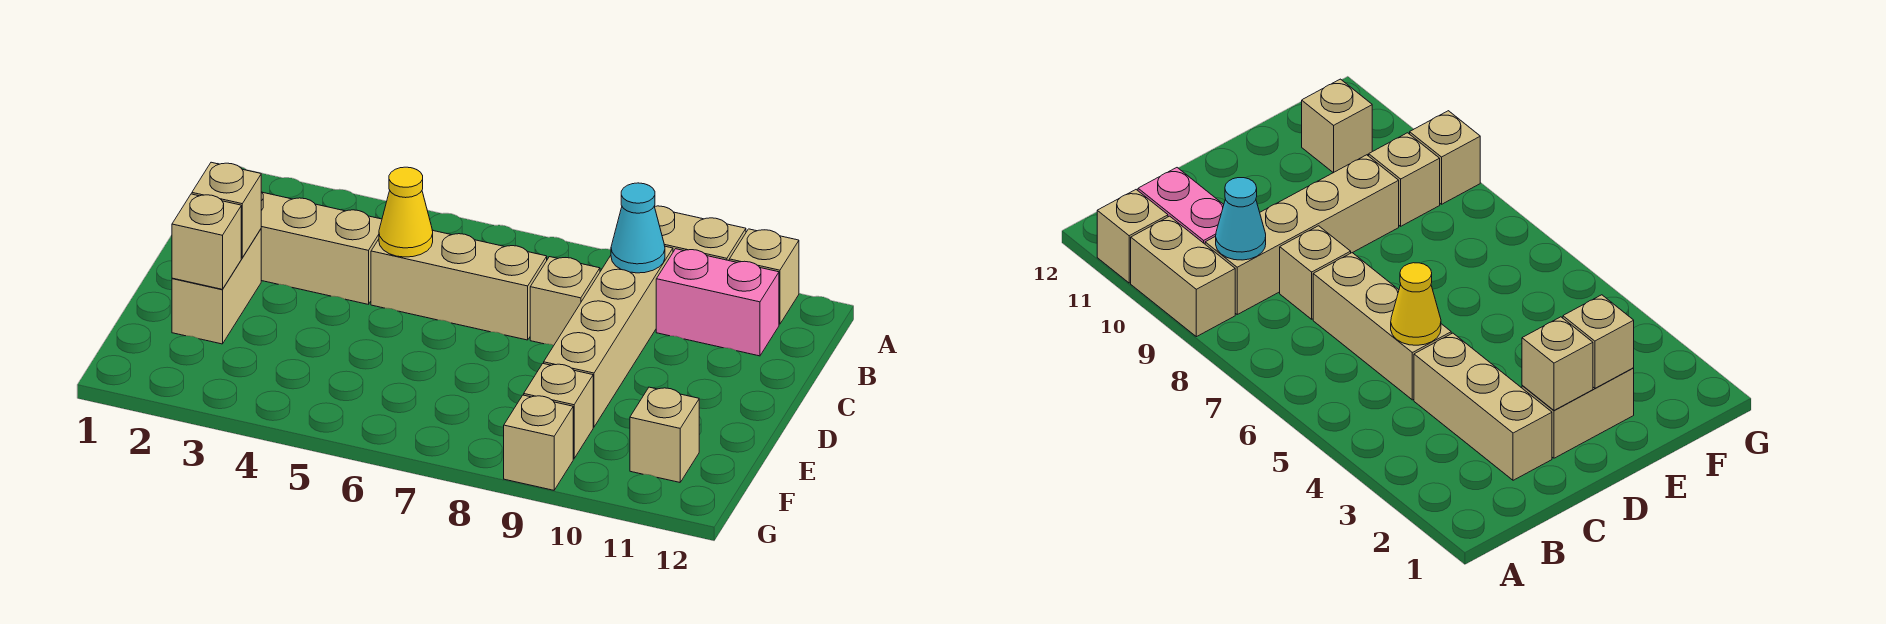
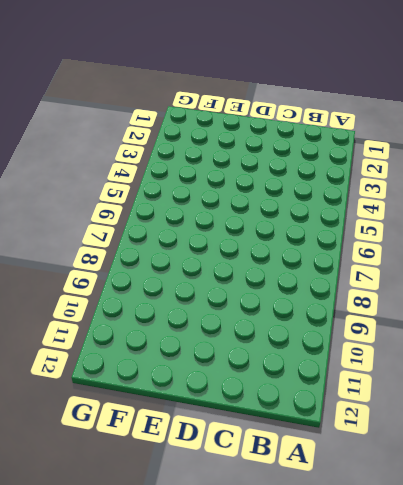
none -> tan 1x2 brick [654,206,746,261]
none -> tan 1x1 brick [729,229,799,324]
none -> tan 1x4 brick [544,246,673,427]

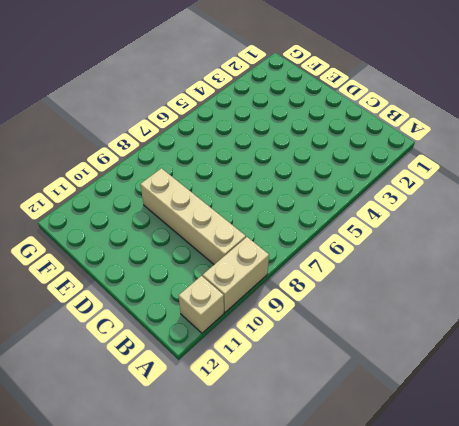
none -> pink 1x2 brick [656,249,779,356]
none -> tan 1x3 brick [261,192,382,304]
none -> tan 1x3 brick [371,230,547,340]

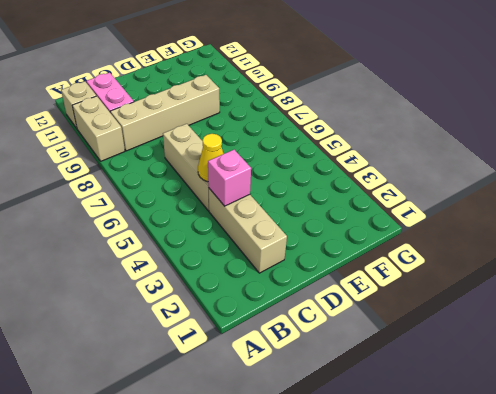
pink 1x1 brick [208,150,251,206] -> none
none -> tan 1x1 brick [530,257,600,345]
none -> tan 1x2 brick [172,229,261,344]
none -> tan 1x1 brick [524,364,593,459]

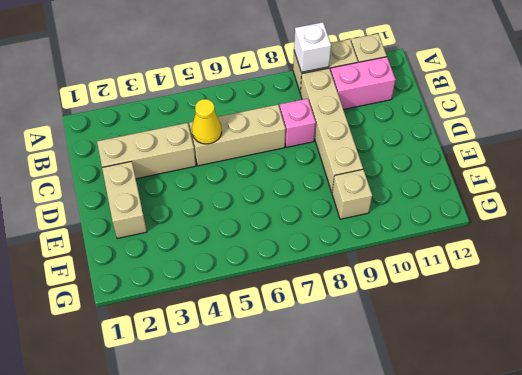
white 1x1 brick [294,22,331,72] -> none
pink 1x1 brick [280,98,316,147] -> tan 1x1 brick [530,257,600,345]
none -> tan 1x1 brick [630,387,699,482]
none -> tan 1x1 brick [504,395,573,490]
none -> cyan 1x1 cone [611,183,665,273]

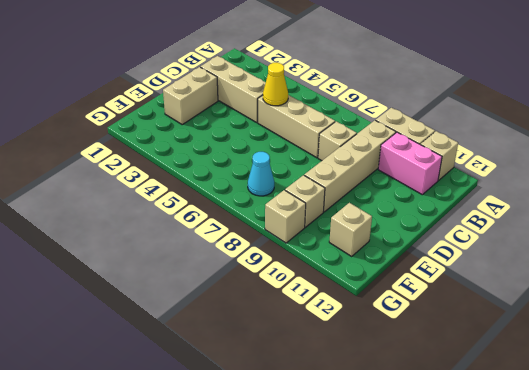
cyan 1x1 cone [248,152,274,196] -> cyan 1x1 cone moved to [611,183,665,273]
none -> tan 1x1 brick [192,162,261,258]
none -> tan 1x1 brick [172,194,241,289]

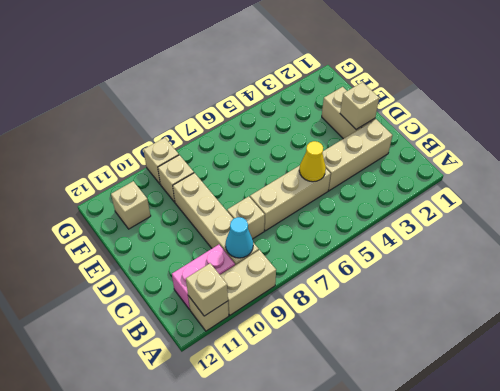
tan 1x1 brick [186,263,228,316] -> tan 1x1 brick moved to [172,194,241,289]

